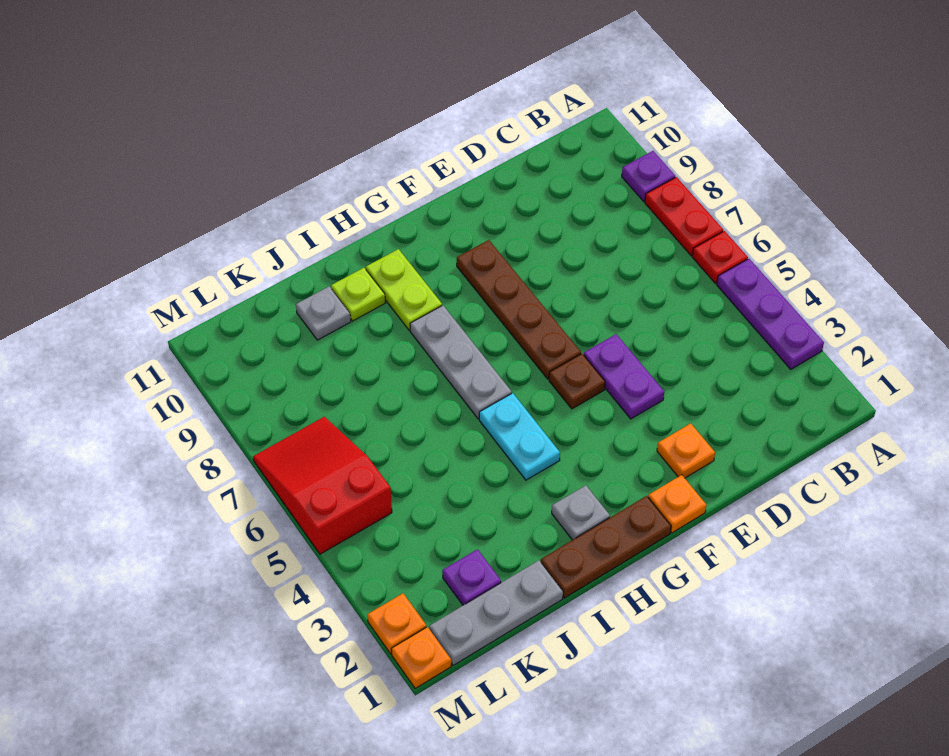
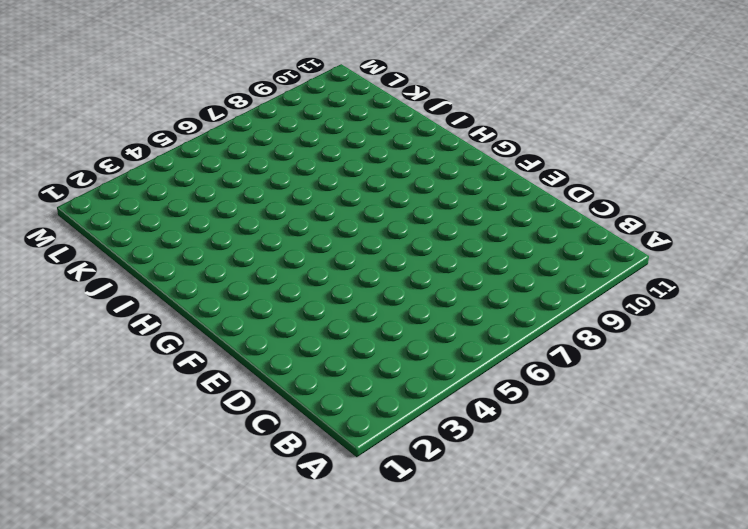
none -> purple 1x3 plate [717,259,824,369]
none -> red 1x1 plate [692,231,748,283]
none -> red 1x2 plate [645,177,723,256]

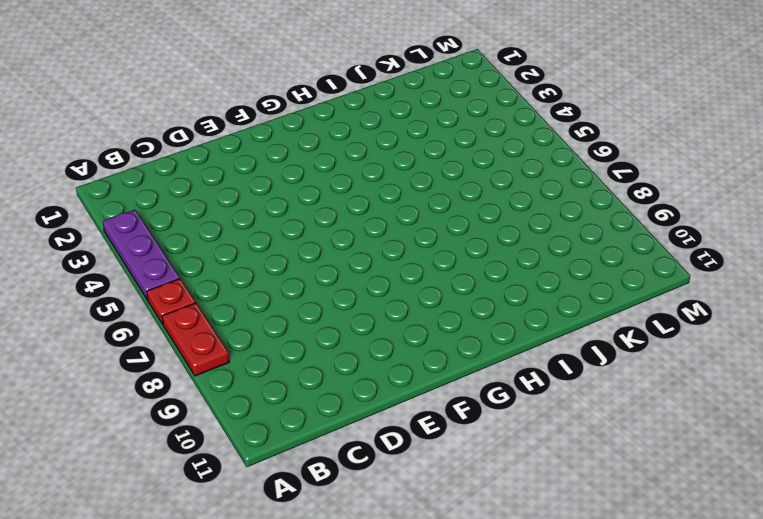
none -> purple 1x1 plate [622,151,675,201]
none -> orange 1x1 plate [657,423,715,478]
none -> purple 1x2 plate [584,334,664,419]

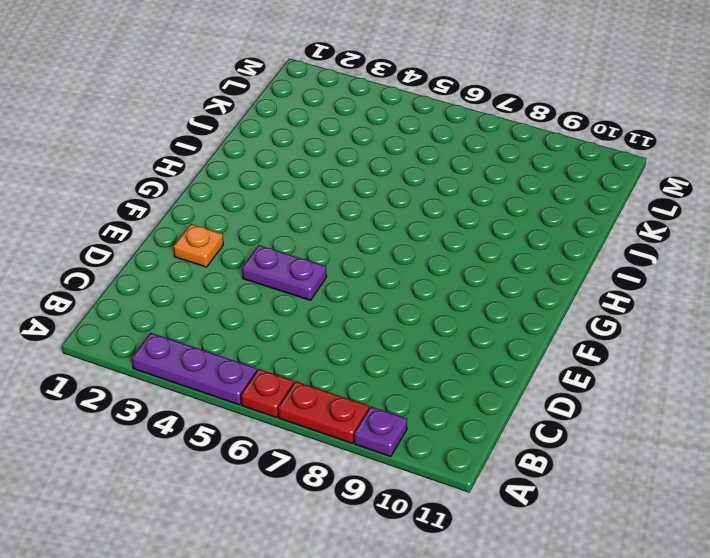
none -> orange 1x1 plate [648,475,706,533]
none -> brown 1x1 plate [549,354,605,409]
none -> brown 1x4 plate [457,240,581,379]

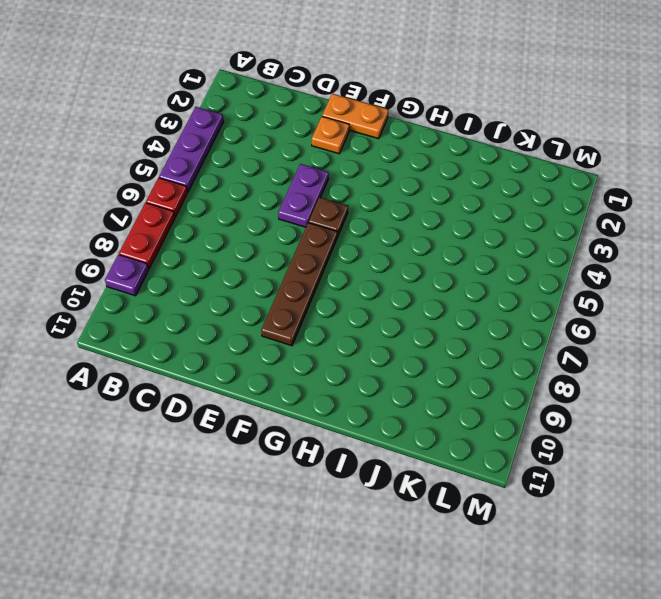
orange 1x2 plate [322,94,389,139] -> orange 1x1 plate [648,475,706,533]
none -> brown 1x3 plate [541,496,671,598]
none -> grey 1x1 plate [552,485,610,540]
none -> cyan 1x2 plate [479,393,560,480]

